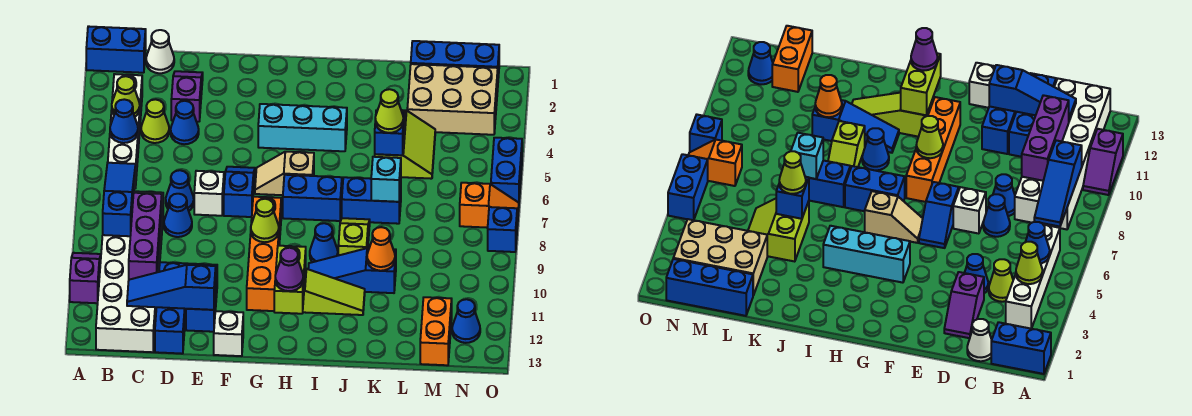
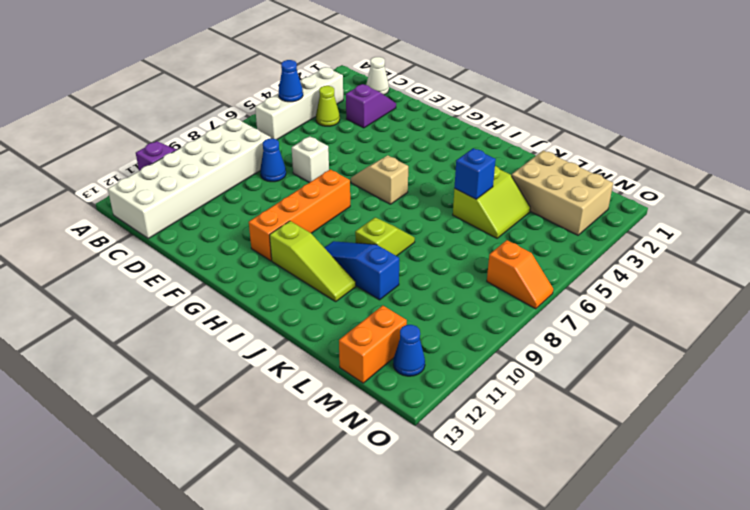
none -> blue 1x2 brick [86,26,146,73]
none -> blue 1x1 cone [171,101,199,144]
none -> blue 1x1 cone [166,170,194,211]
none -> blue 1x3 brick [155,262,188,354]

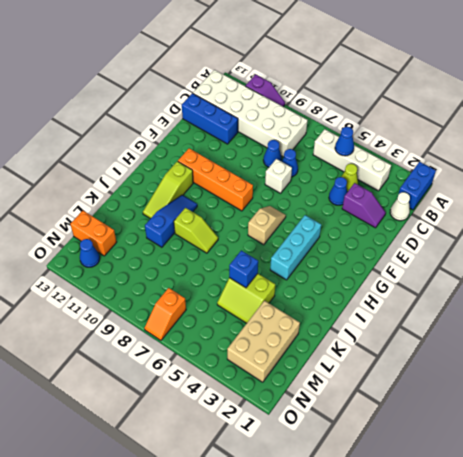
none -> blue 1x2 brick [186,264,217,332]
none -> blue 1x2 slope [224,167,255,217]
none -> white 1x1 brick [214,311,243,356]
none -> blue 1x2 brick [283,175,342,221]

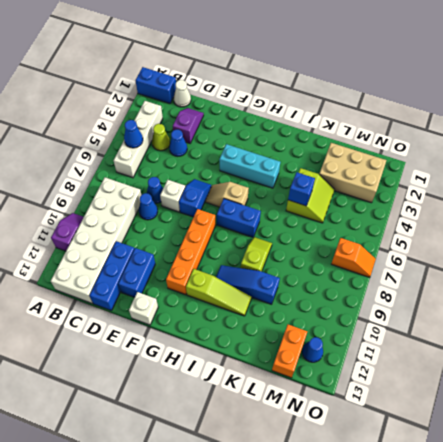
none -> blue 1x1 cone [310,223,338,262]
none -> blue 1x2 brick [342,177,401,224]
none -> blue 1x3 brick [411,41,499,78]
none -> blue 1x2 brick [491,138,522,203]

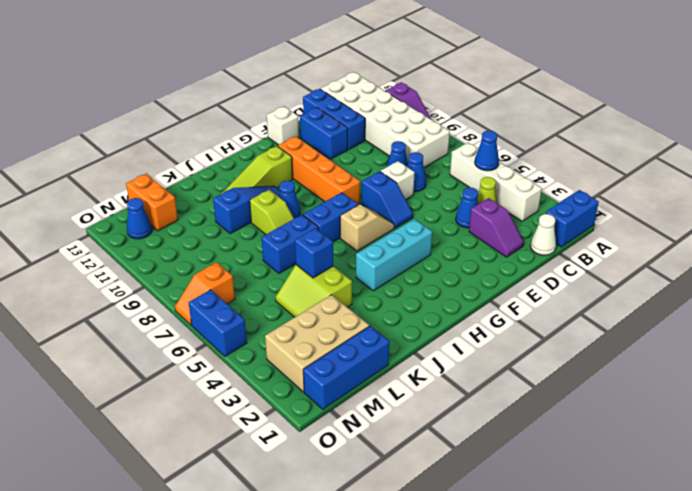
none -> blue 1x1 brick [488,207,517,252]
none -> lime 1x1 cone [112,76,140,117]
none -> blue 1x3 slope [103,163,136,236]
none -> purple 1x3 brick [129,193,162,280]

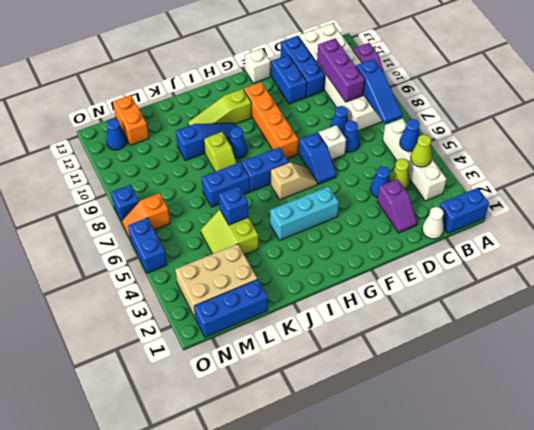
none -> blue 1x3 slope [127,265,216,310]
none -> lime 1x1 cone [251,199,279,242]
none -> lime 1x2 brick [274,246,306,314]
none -> cyan 1x1 brick [371,157,401,202]

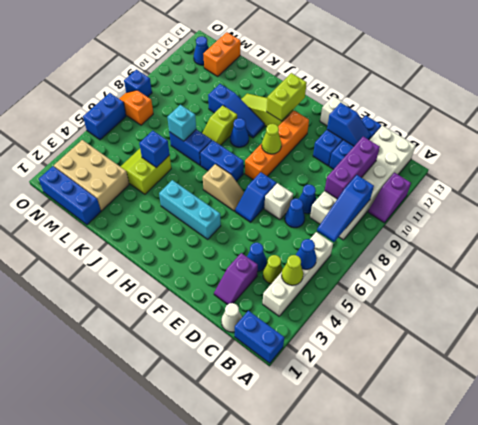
blue 1x2 slope [327,103,371,146] -> blue 1x3 slope [127,265,216,310]
none -> orange 1x1 cone [367,227,395,271]
none -> purple 1x1 cone [275,248,303,291]
none -> lime 1x1 cone [375,89,403,133]

